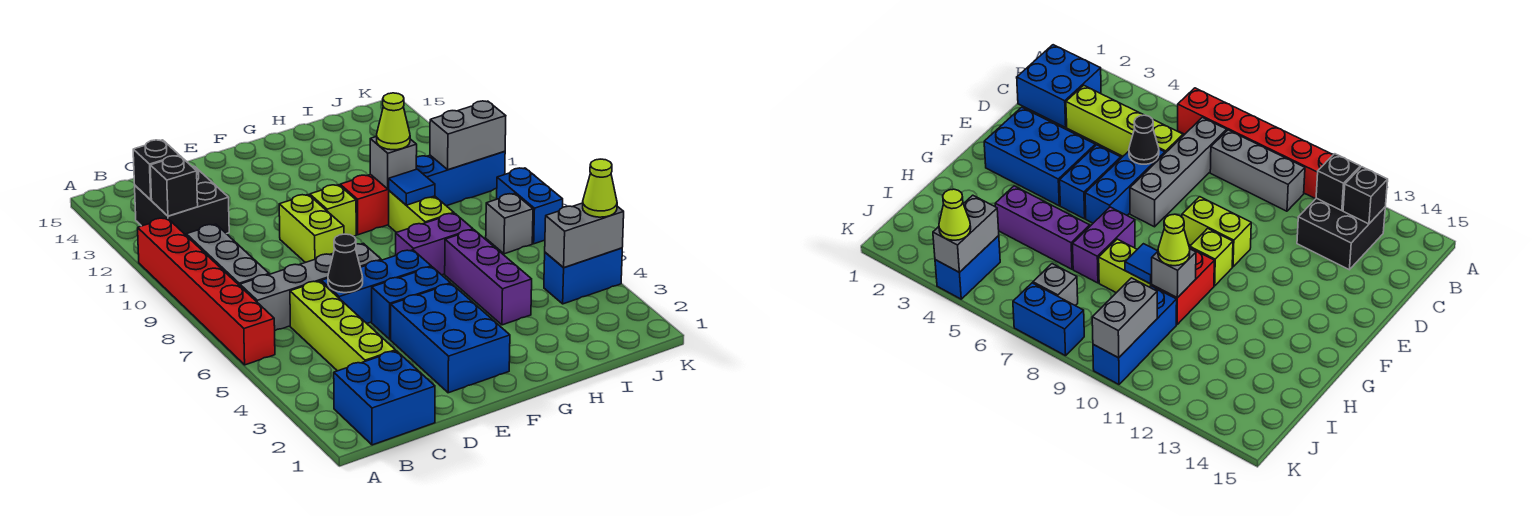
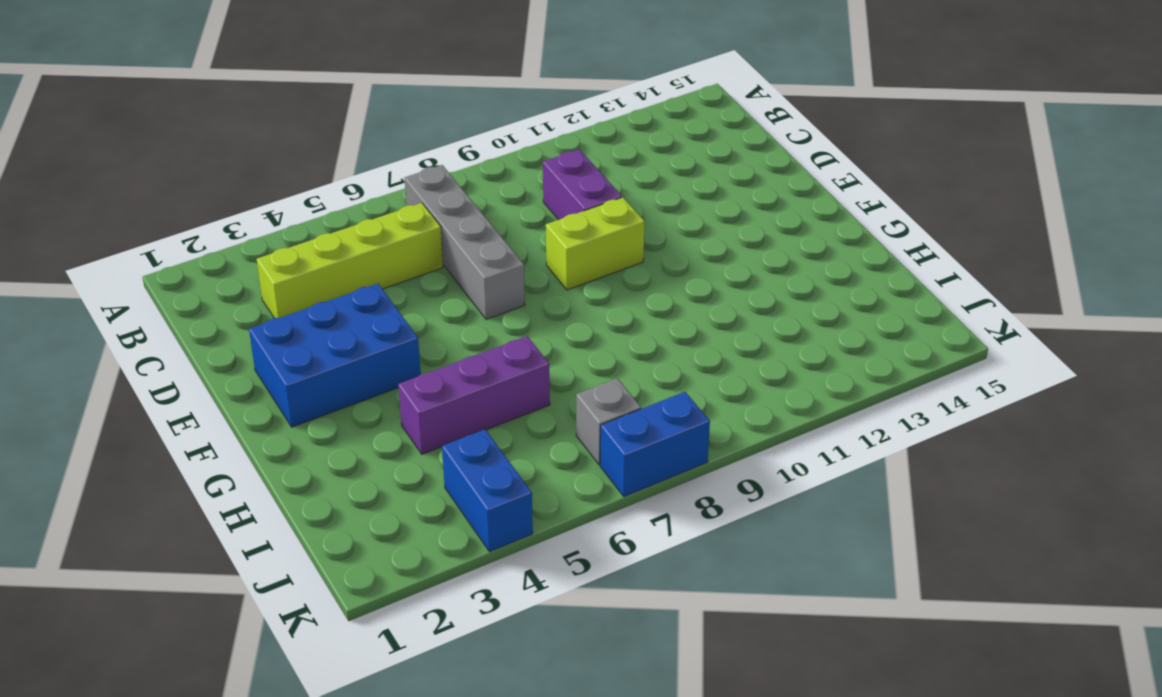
purple 1x2 brick [543,149,622,220] -> purple 1x2 brick moved to [396,213,473,275]
none -> red 1x6 brick [138,218,275,365]
none -> blue 2x2 brick [334,351,435,445]
none -> grey 1x3 brick [186,224,269,286]

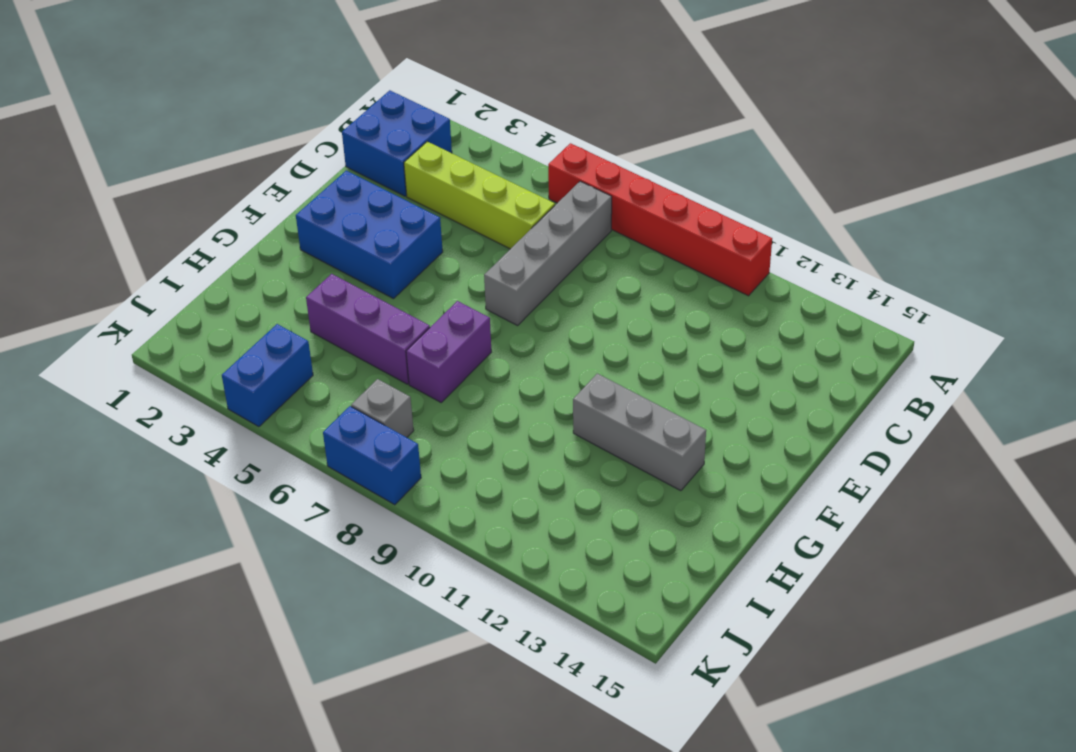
grey 1x3 brick [573,374,706,491] -> grey 1x3 brick moved to [186,224,269,286]
none -> black 2x2 brick [135,166,229,235]
none -> blue 1x3 brick [321,250,431,323]
none -> blue 1x2 brick [372,267,451,339]

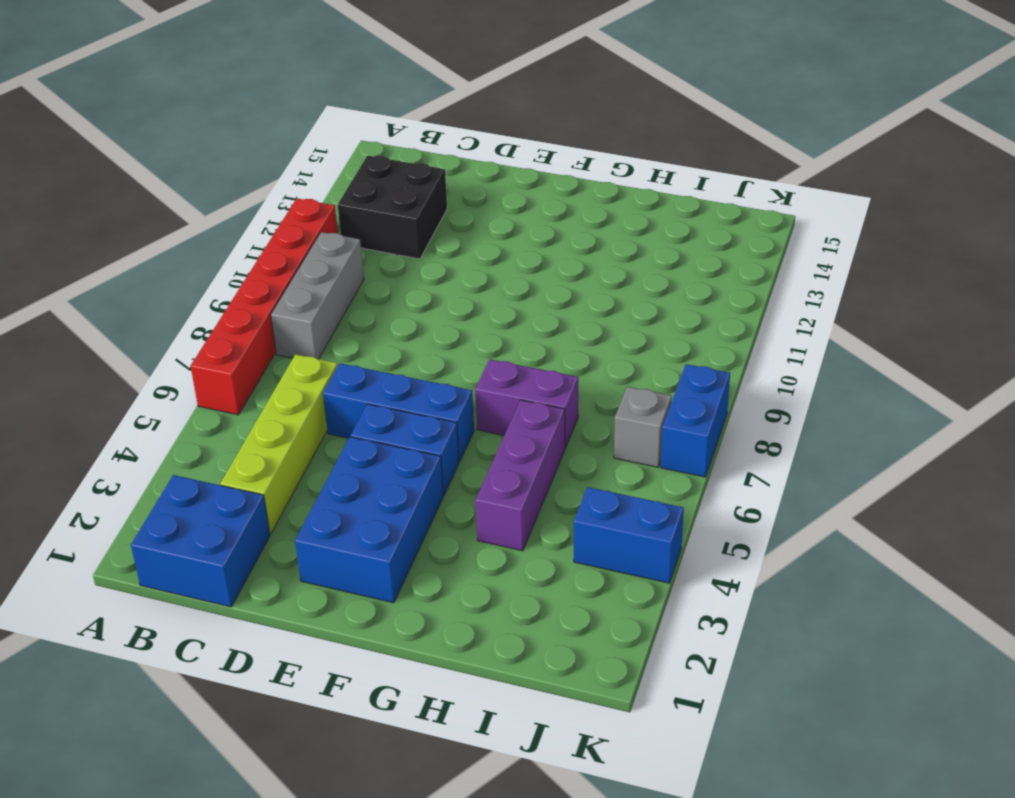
none -> grey 1x4 brick [240,243,381,330]
none -> lime 1x2 brick [279,195,344,263]
none -> lime 1x1 brick [310,185,356,236]

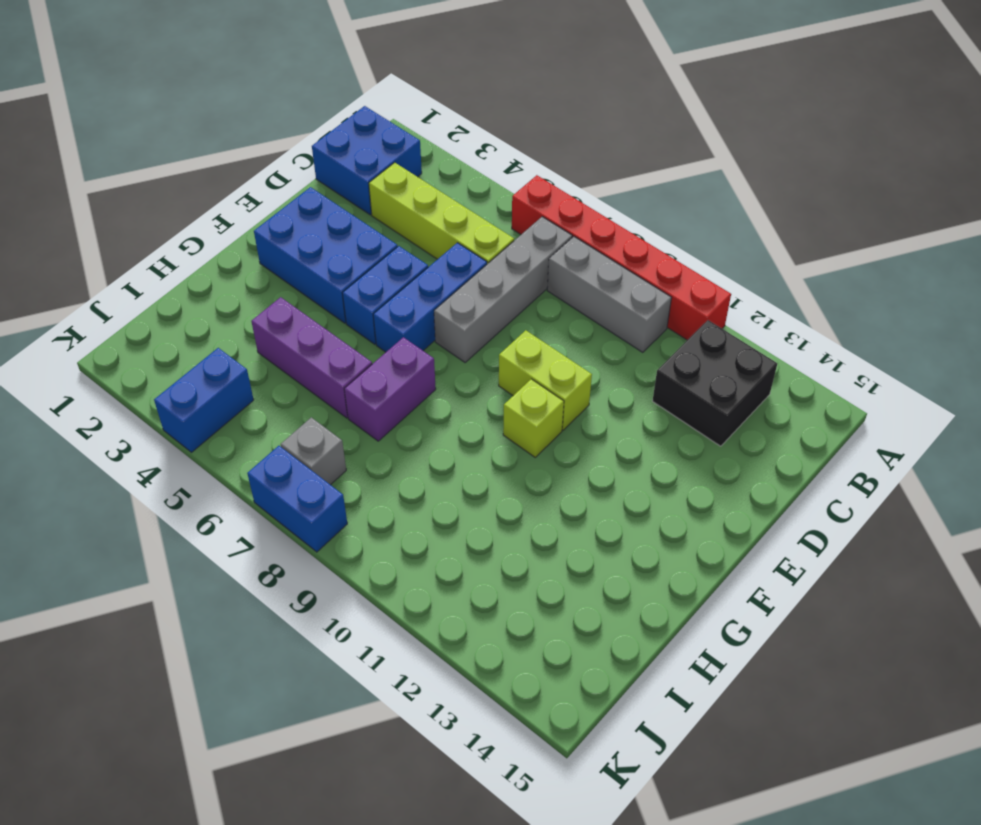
none -> red 1x2 brick [340,174,389,235]
none -> lime 1x2 brick [389,191,454,232]
none -> blue 1x3 brick [416,151,505,206]

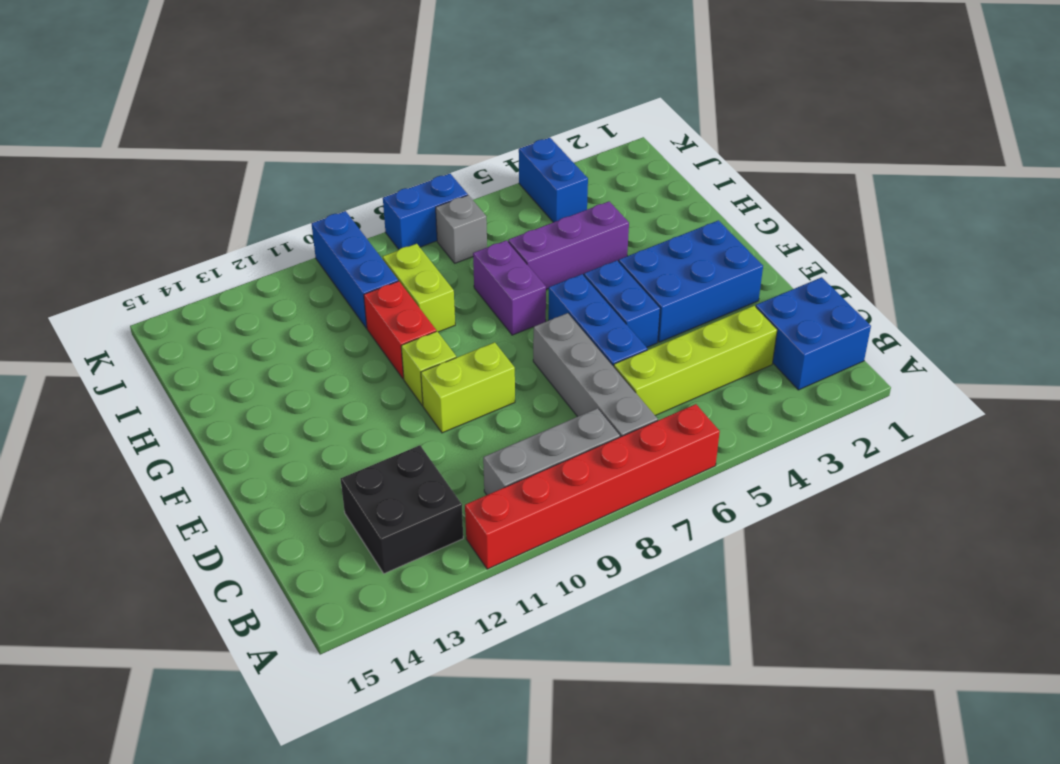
lime 1x2 brick [383,244,455,332] -> lime 1x2 brick turned to [389,191,454,232]
none -> black 1x1 brick [150,156,198,216]
none -> black 1x1 brick [133,140,179,200]
none -> black 1x1 cone [328,234,363,293]

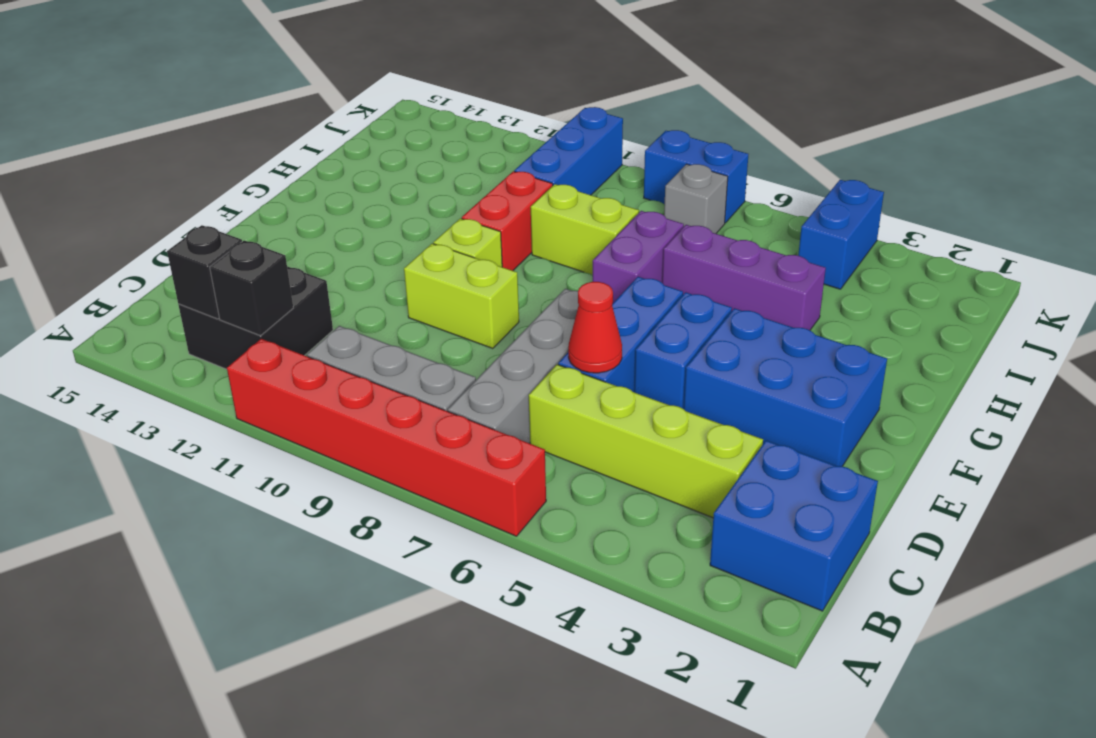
red 1x1 cone [568,282,622,373] -> black 1x1 cone [328,234,363,293]
none -> blue 1x1 tile [389,169,435,205]
none -> grey 1x1 brick [370,136,417,189]
none -> grey 1x2 brick [545,203,624,268]

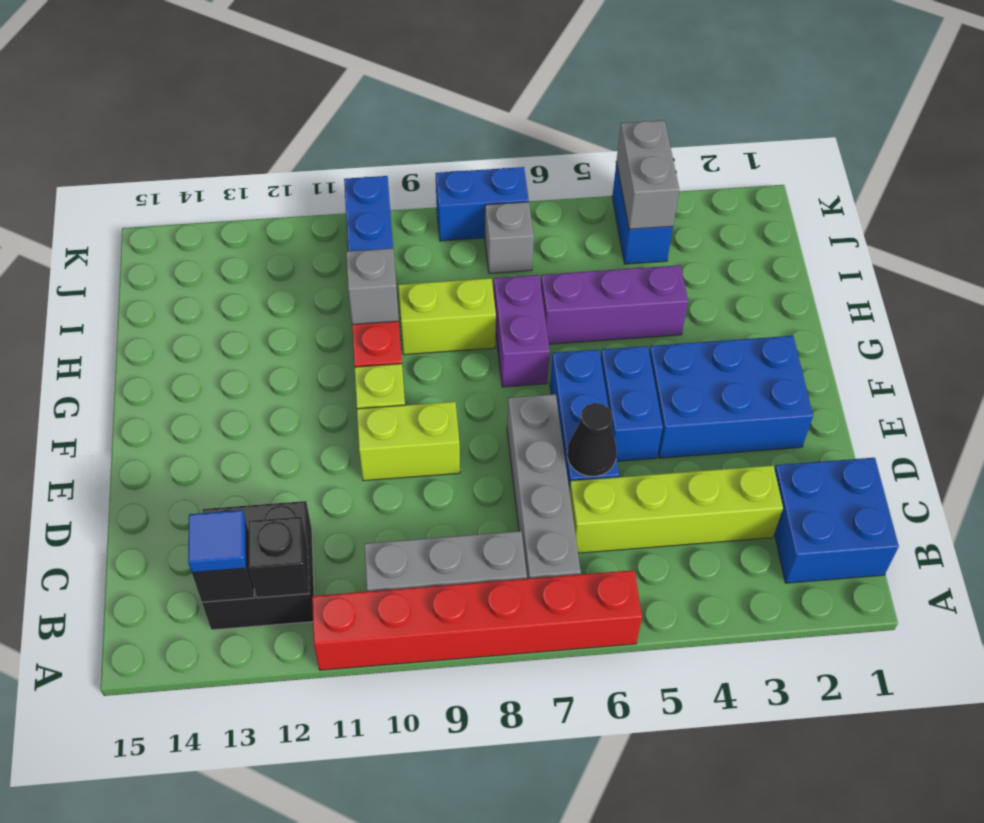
blue 1x1 tile [188,510,246,572] -> blue 1x1 tile moved to [389,169,435,205]
none -> grey 1x2 brick [430,101,506,170]
none -> lime 1x1 cone [377,93,410,150]
none -> lime 1x1 cone [583,159,617,217]

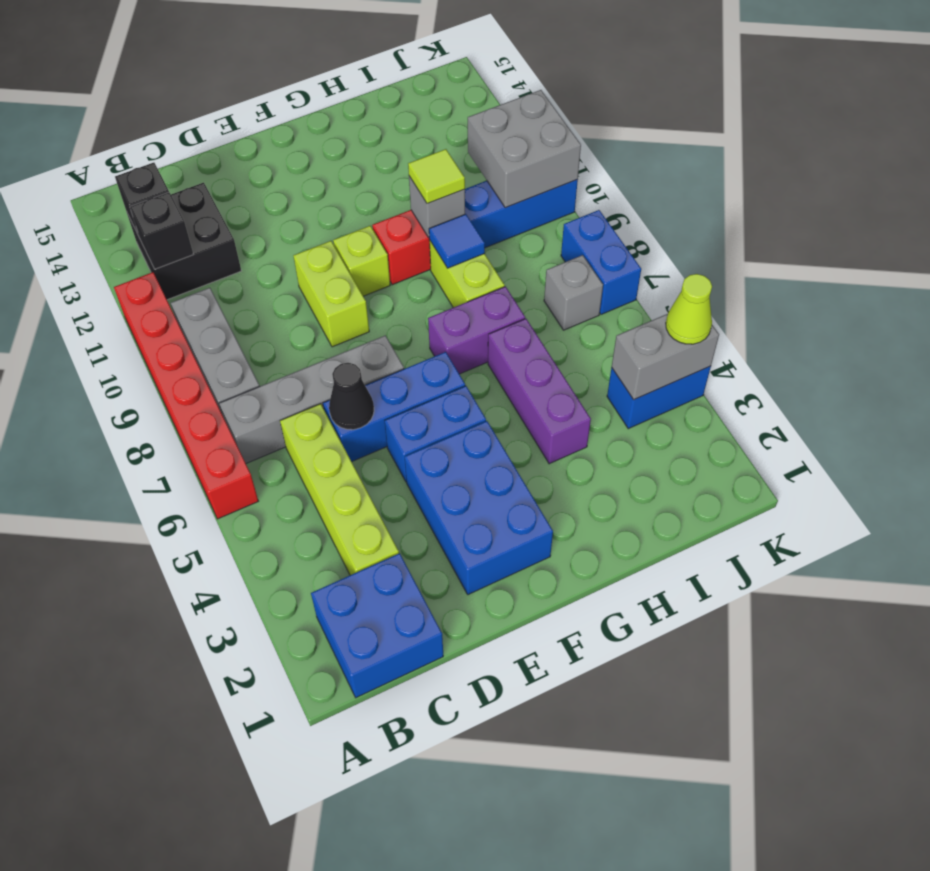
lime 1x1 tile [408,149,465,203] -> lime 1x1 cone [377,93,410,150]
grey 2x2 brick [468,90,581,208] -> grey 1x2 brick [430,101,506,170]

